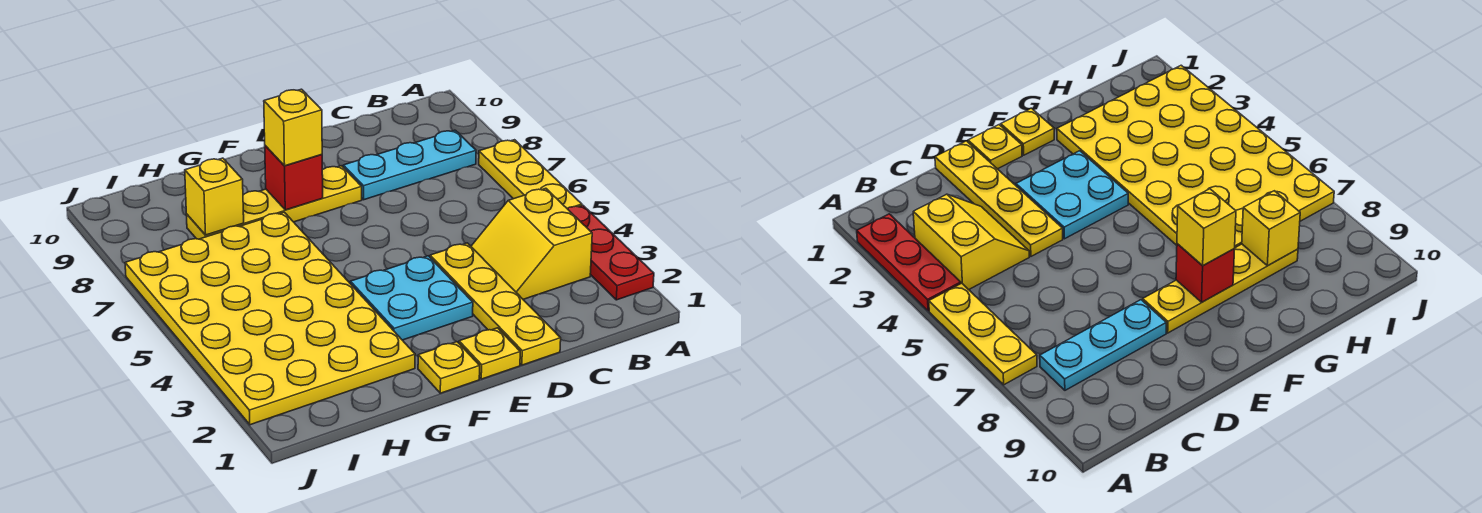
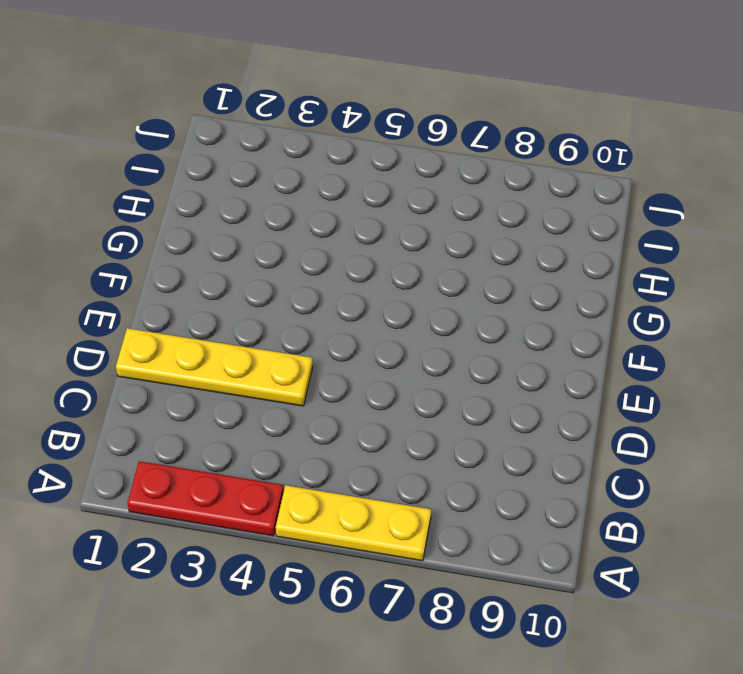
none -> yellow 2x2 slope [471,188,592,299]
none -> cyan 1x3 plate [343,130,476,200]
none -> yellow 1x1 plate [459,328,520,379]

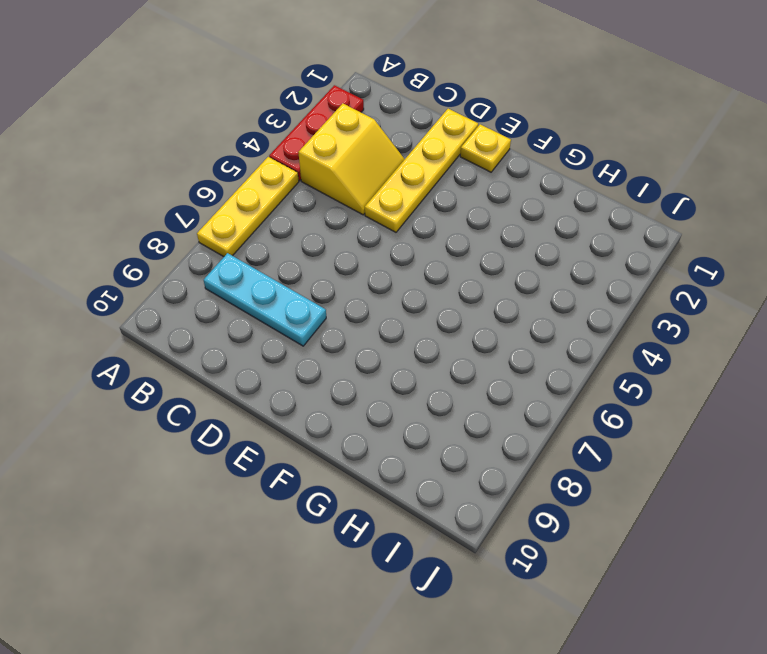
none -> cyan 2x2 plate [350,256,473,340]
none -> yellow 1x4 plate [186,166,362,239]
none -> yellow 1x1 plate [418,342,480,393]

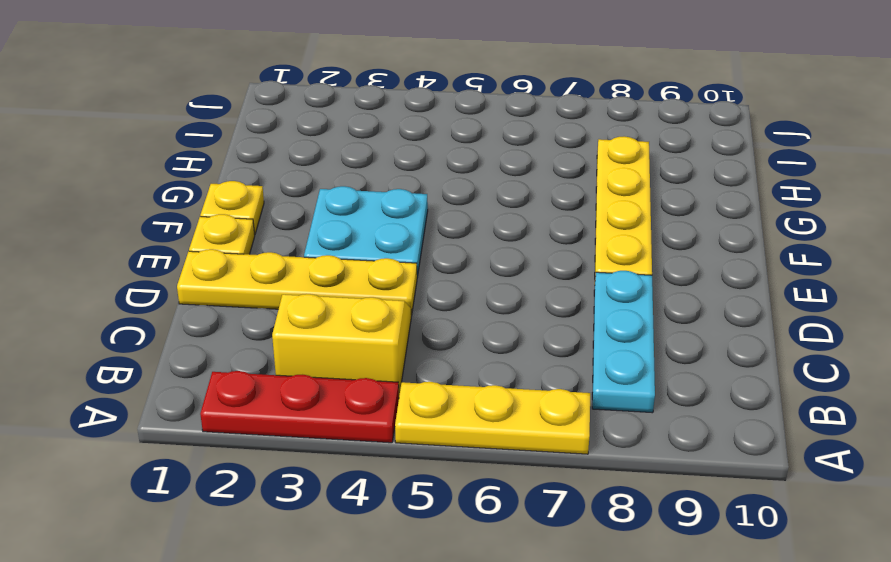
none -> yellow 4x6 plate [125,212,415,425]
none -> red 1x1 brick [265,146,323,210]
none -> yellow 1x1 brick [185,158,244,235]

